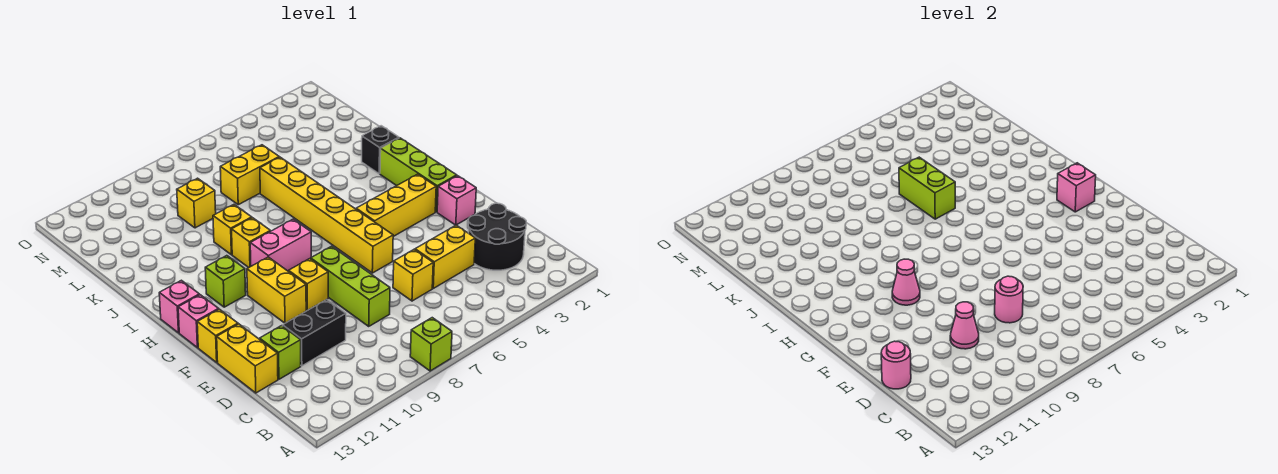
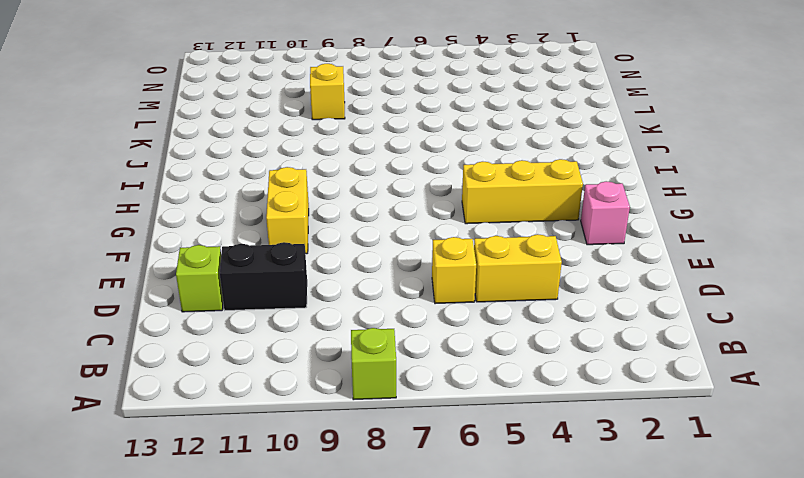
none -> black 2x2 round brick [468,203,526,270]
none -> lime 1x3 brick [311,246,390,326]
none -> yellow 1x2 brick [217,324,278,393]
none -> yellow 1x6 brick [260,157,393,273]

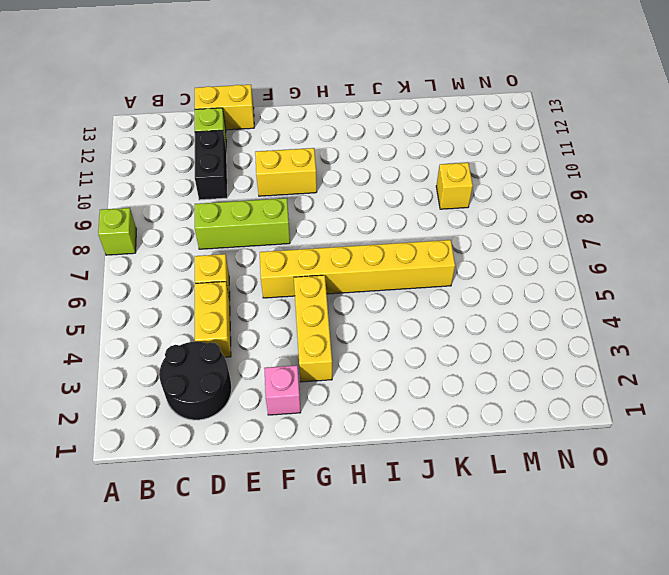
none -> yellow 1x1 brick [288,259,328,310]
none -> yellow 1x1 brick [197,309,238,362]
none -> lime 1x3 brick [380,138,457,212]
none -> pink 1x1 brick [178,295,219,348]

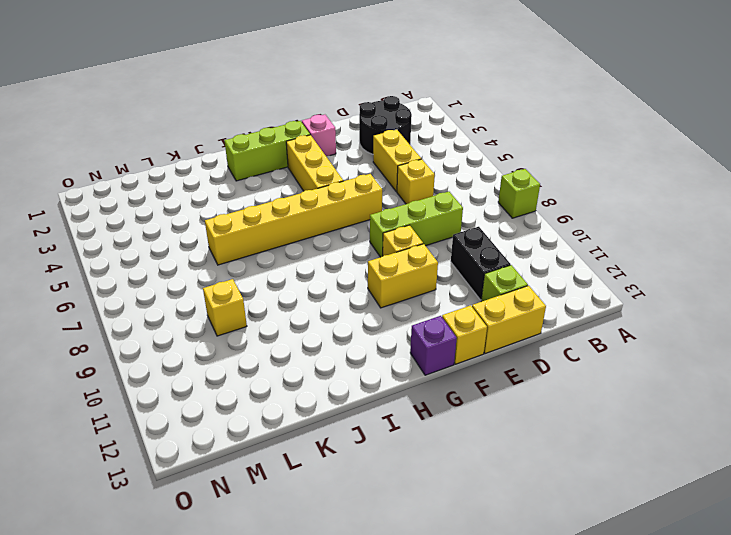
purple 1x1 brick [410,316,457,375] -> pink 1x1 brick [178,295,219,348]
none -> pink 1x2 brick [250,219,311,271]
none -> lime 1x1 brick [205,256,246,307]
none -> pink 1x1 brick [159,280,199,333]
none -> yellow 1x1 brick [232,218,270,267]

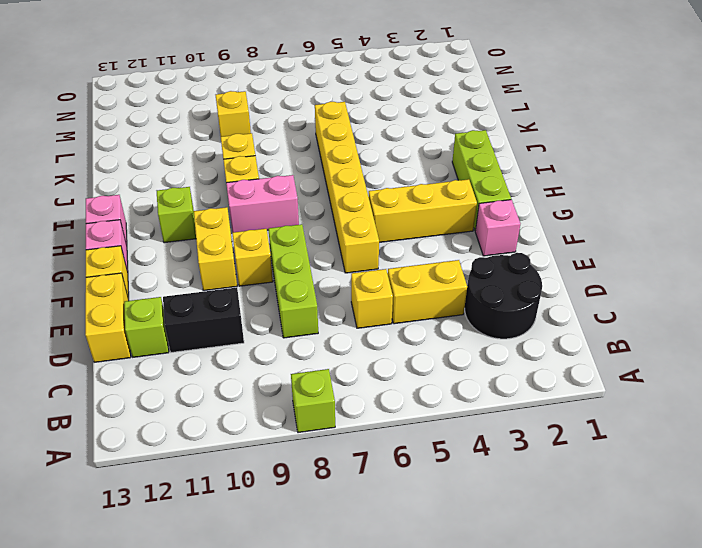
none -> black 1x1 brick [362,126,399,174]
none -> yellow 1x2 brick [220,145,279,205]
none -> pink 1x1 round brick [995,276,1023,323]
none -> pink 1x1 cone [950,302,979,349]

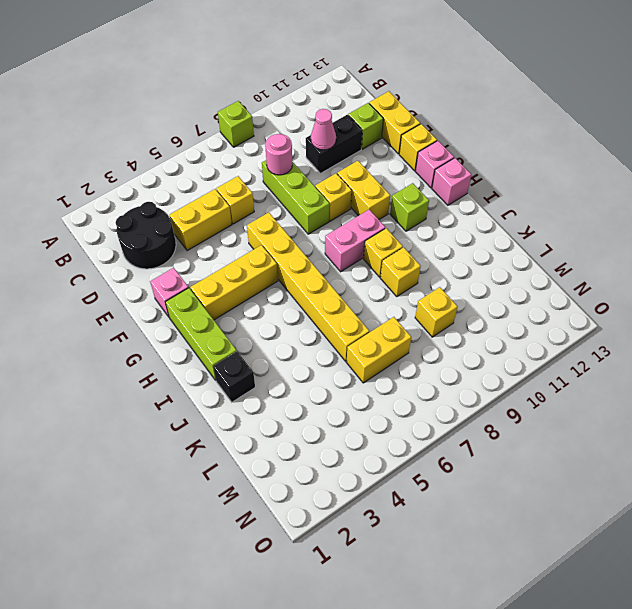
none -> pink 1x1 round brick [881,341,911,389]
none -> pink 1x1 brick [1057,163,1096,212]
none -> pink 1x1 cone [892,259,920,305]
none -> lime 1x2 brick [899,157,955,219]

